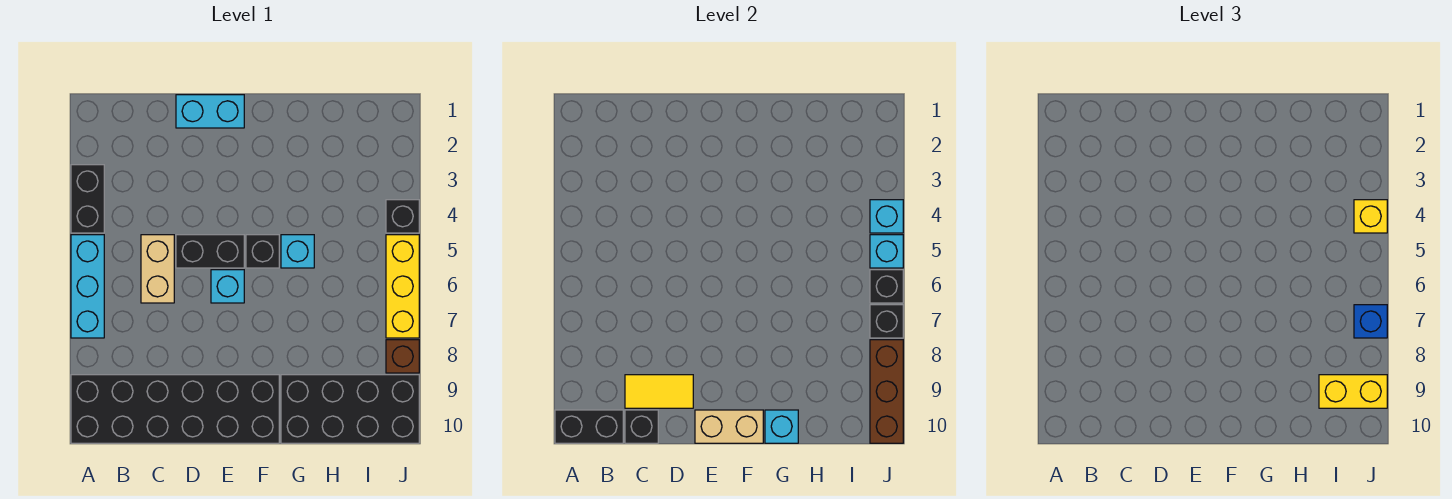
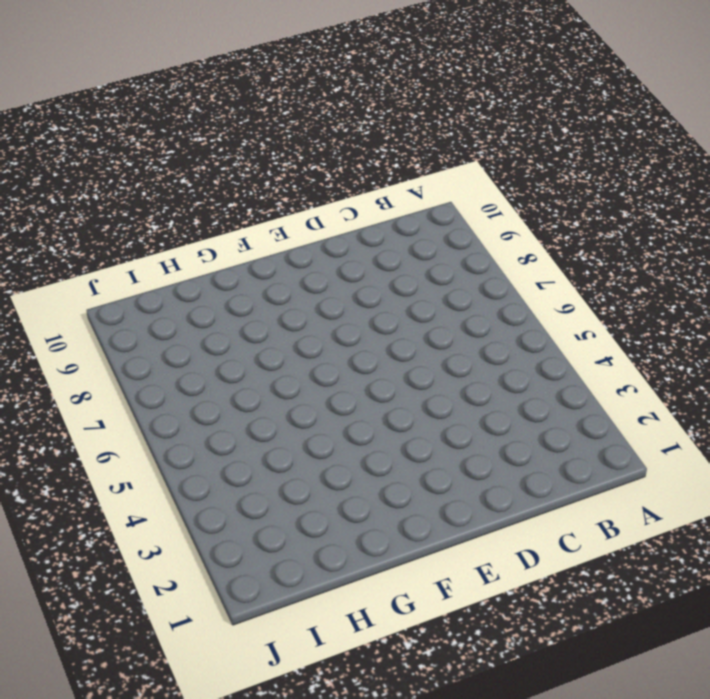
none -> black 1x2 brick [71,165,104,233]
none -> cyan 1x3 brick [71,235,104,338]
none -> black 2x6 brick [71,375,279,443]

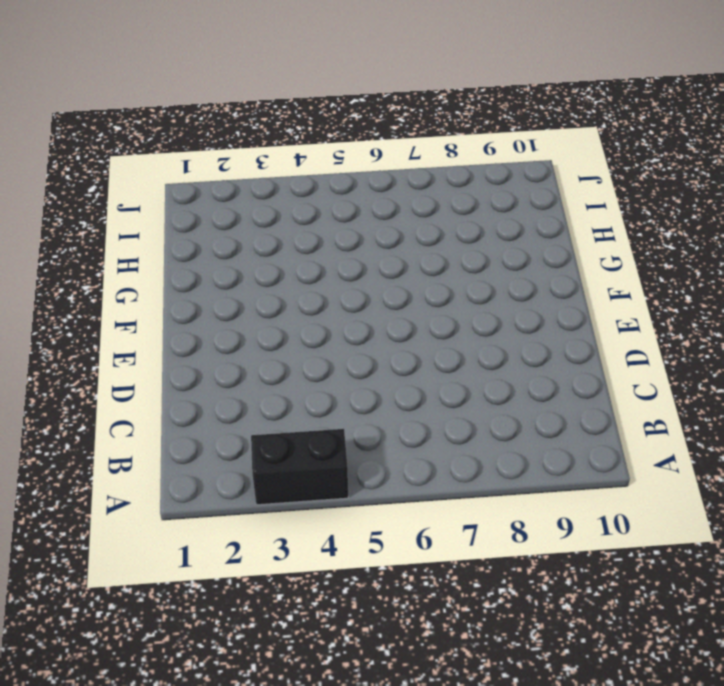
none -> cyan 1x3 brick [71,235,104,338]
none -> black 2x6 brick [71,375,279,443]
none -> tan 1x2 brick [141,235,174,303]

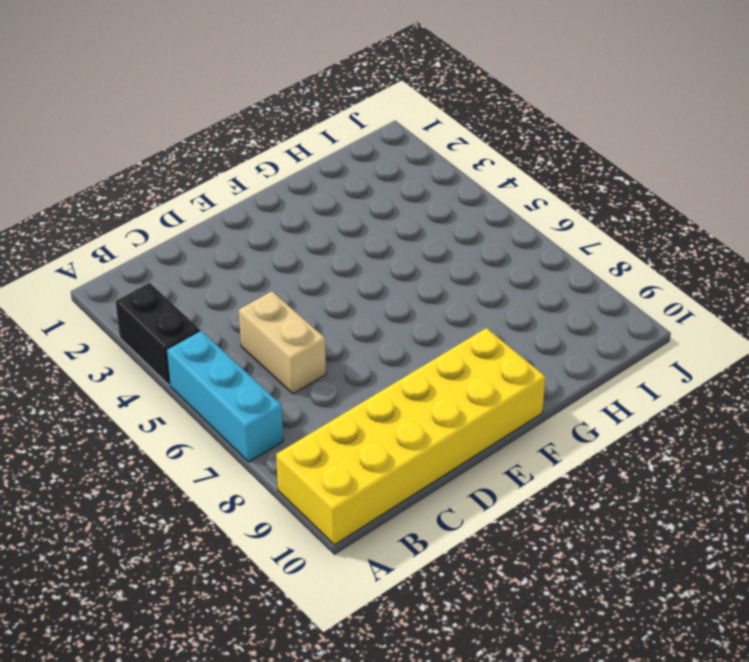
yellow 2x6 brick [276,328,545,545] -> black 2x6 brick [71,375,279,443]
none -> cyan 1x2 brick [176,95,244,128]
none -> black 1x2 brick [176,235,244,268]
none -> cyan 1x1 brick [211,270,244,303]

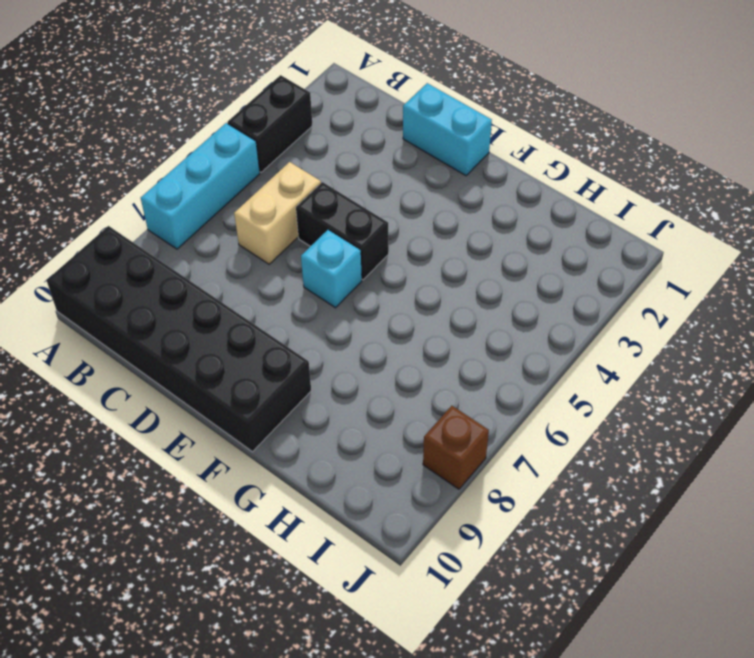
none -> black 1x1 brick [246,235,279,268]
none -> cyan 1x1 brick [281,235,314,268]
none -> black 2x4 brick [281,375,419,443]

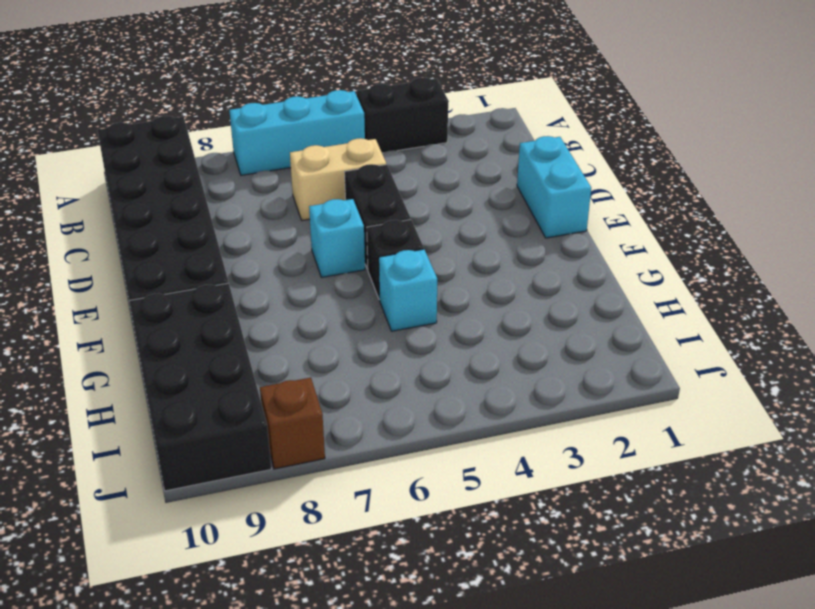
none -> black 1x1 brick [386,200,419,233]
none -> yellow 1x3 brick [386,235,419,338]
none -> black 1x2 brick [555,410,623,443]

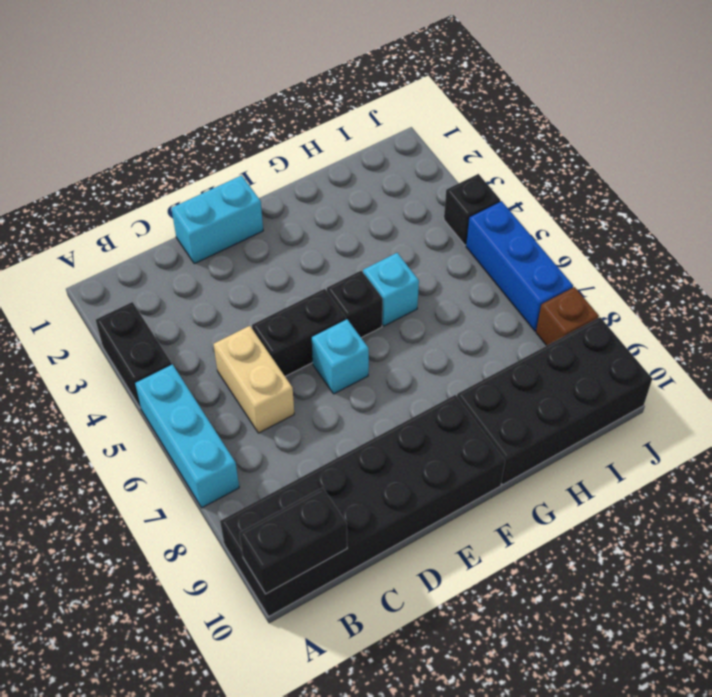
blue 1x3 brick [466,201,573,331] -> yellow 1x3 brick [386,235,419,338]
none -> yellow 1x2 tile [625,375,693,408]
none -> black 1x1 brick [625,410,658,443]
none -> tan 1x2 brick [695,410,763,443]

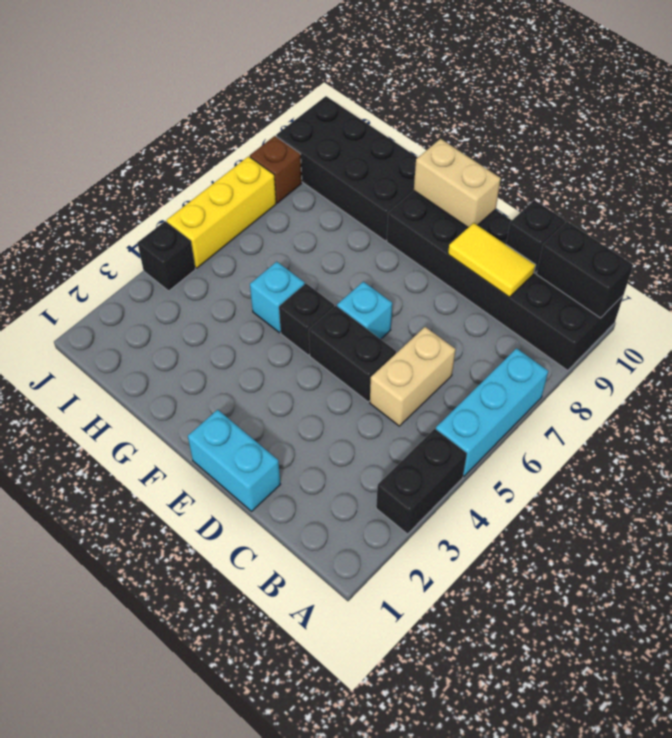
none -> cyan 1x1 brick [765,410,798,443]
none -> cyan 1x1 brick [870,200,903,233]
none -> cyan 1x1 brick [870,235,903,268]

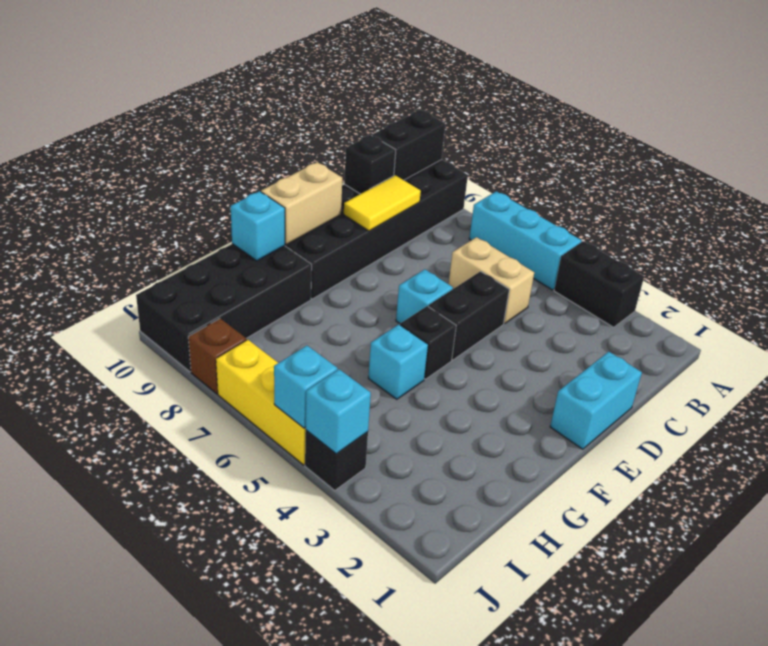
none -> black 1x1 brick [870,270,903,303]
none -> black 1x1 brick [870,305,903,338]
none -> brown 1x3 brick [870,340,903,443]

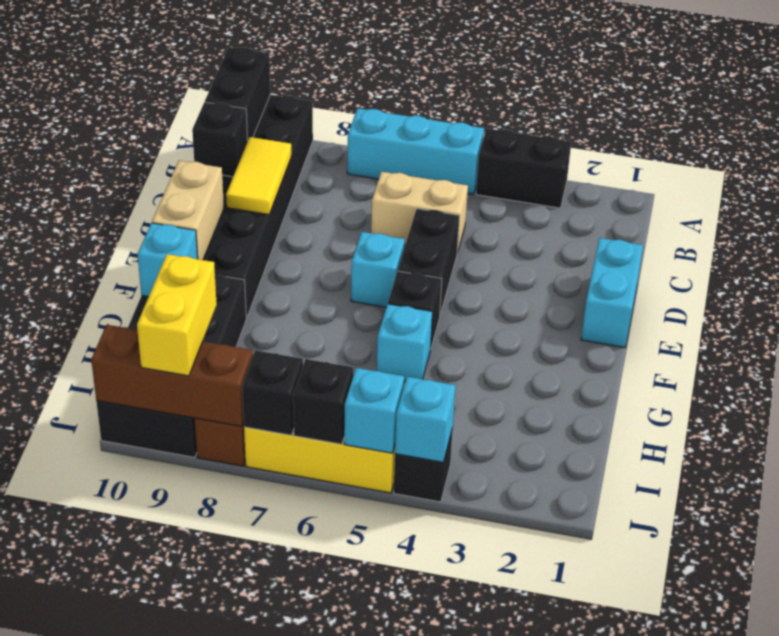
none -> yellow 1x1 brick [1354,200,1387,233]
none -> blue 1x1 brick [1354,305,1387,338]

